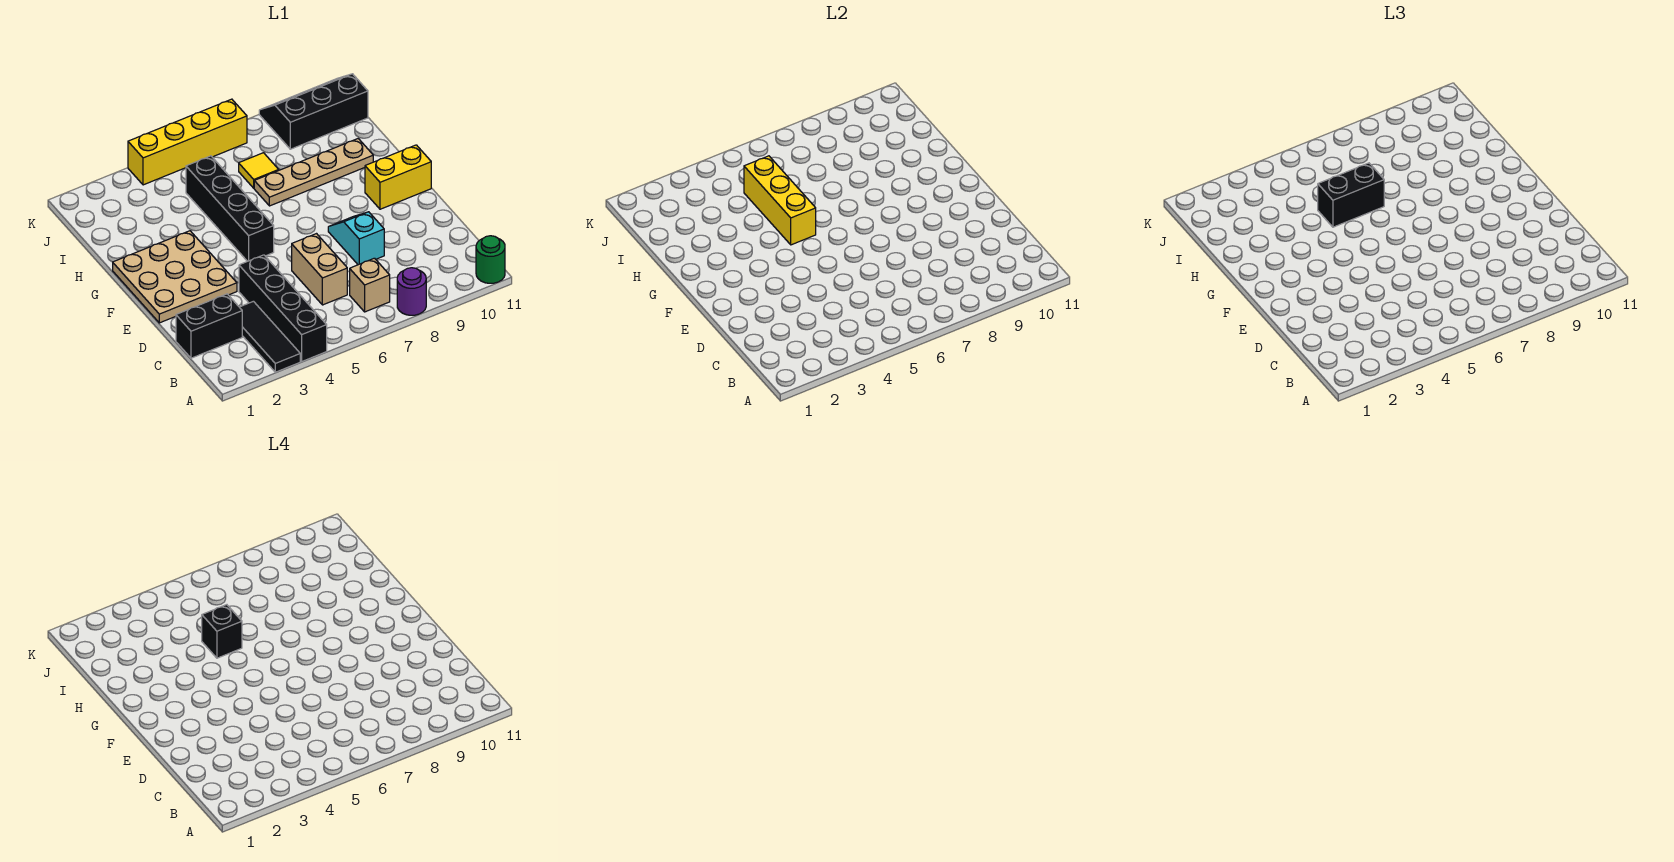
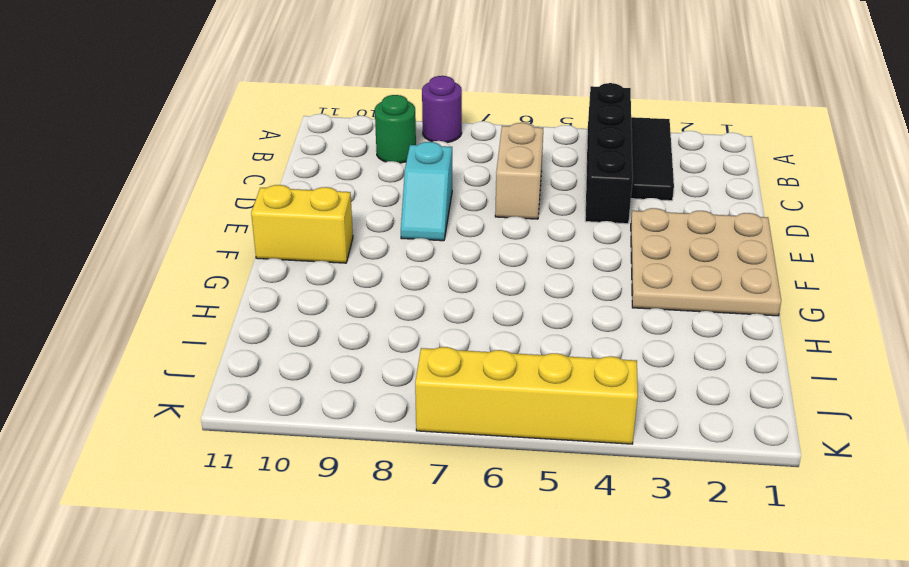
green 1x1 round brick [375,95,416,163] -> green 1x1 round brick moved to [476,236,505,283]
none -> tan 1x1 brick [350,258,390,312]
none -> black 1x2 brick [176,294,242,358]
none -> black 1x4 brick [186,156,274,261]

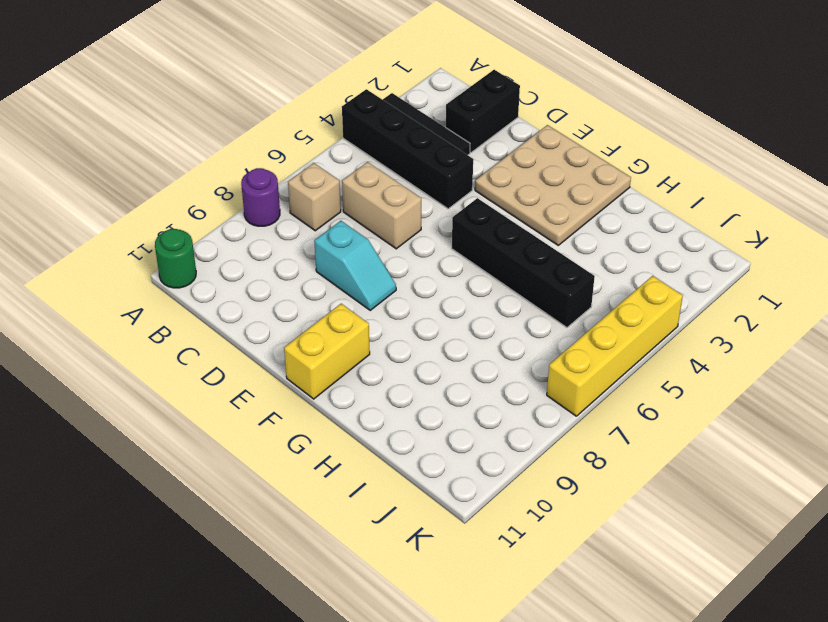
none -> tan 1x4 plate [254,139,373,206]
none -> yellow 1x1 tile [239,153,279,188]
none -> black 2x3 slope [259,74,368,149]

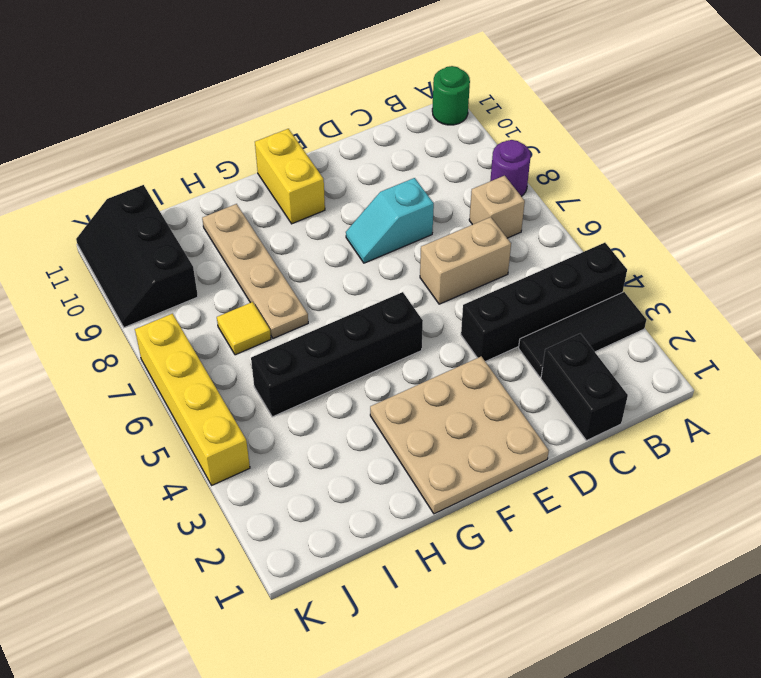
none -> yellow 1x3 brick [744,156,816,245]
none -> black 1x2 brick [1318,163,1384,227]
none -> black 1x1 brick [202,605,242,658]

